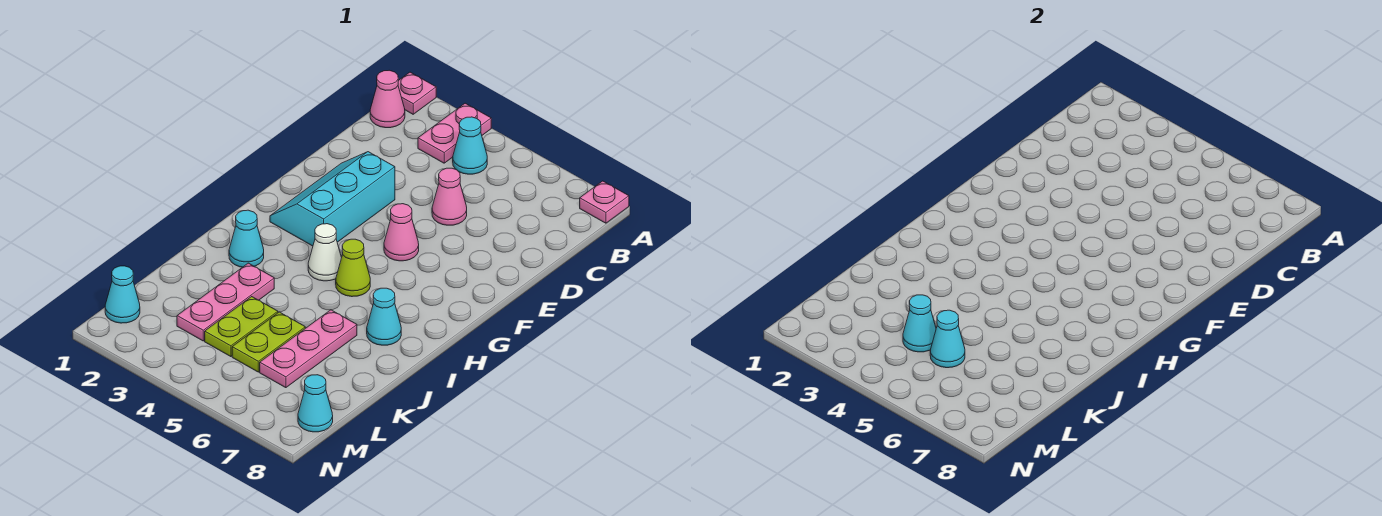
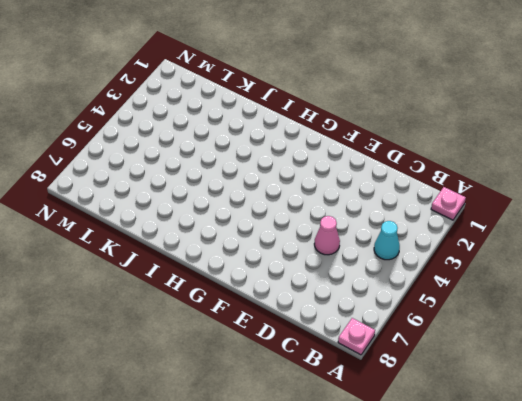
none -> pink 1x2 plate [418,103,491,163]
none -> pink 1x1 cone [370,70,405,128]
none -> cyan 2x3 slope [270,152,395,246]

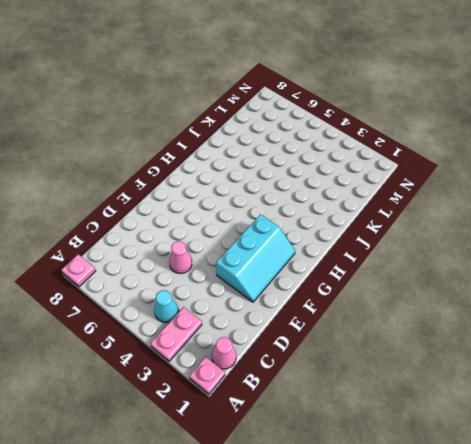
none -> pink 1x1 cone [384,204,419,261]
none -> white 1x1 cone [308,224,342,281]
none -> lime 1x1 cone [336,239,370,297]

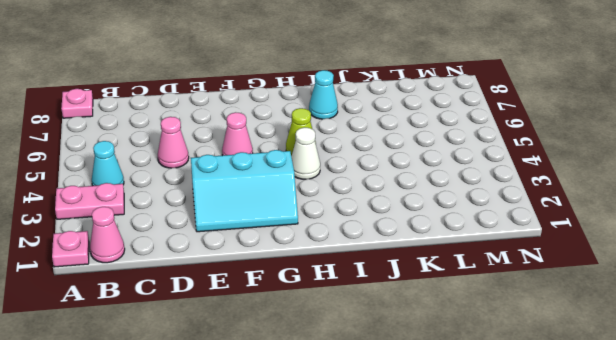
none -> cyan 1x1 cone [229,210,264,267]
none -> pink 1x3 plate [177,263,274,341]
none -> pink 1x3 plate [260,310,357,388]

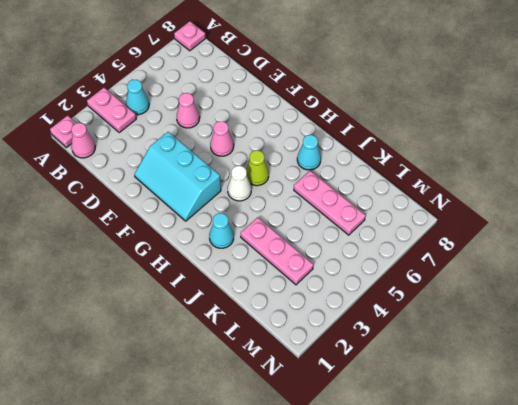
none -> lime 1x2 plate [205,297,278,357]
none -> lime 1x2 plate [232,312,305,372]
none -> cyan 1x1 cone [105,266,140,323]

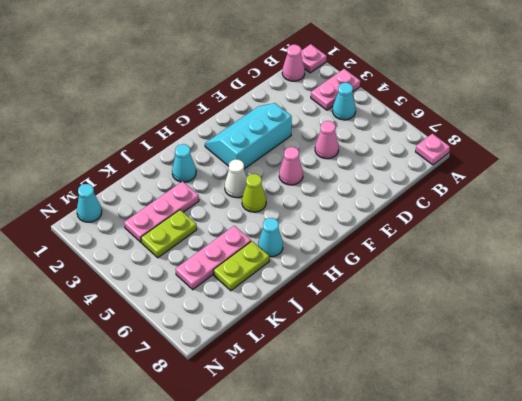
lime 1x2 plate [214,241,269,291] -> lime 1x2 plate moved to [232,312,305,372]
none -> cyan 1x1 cone [298,375,333,432]
none -> cyan 1x1 cone [903,295,936,352]
none -> cyan 1x1 cone [930,310,965,368]

